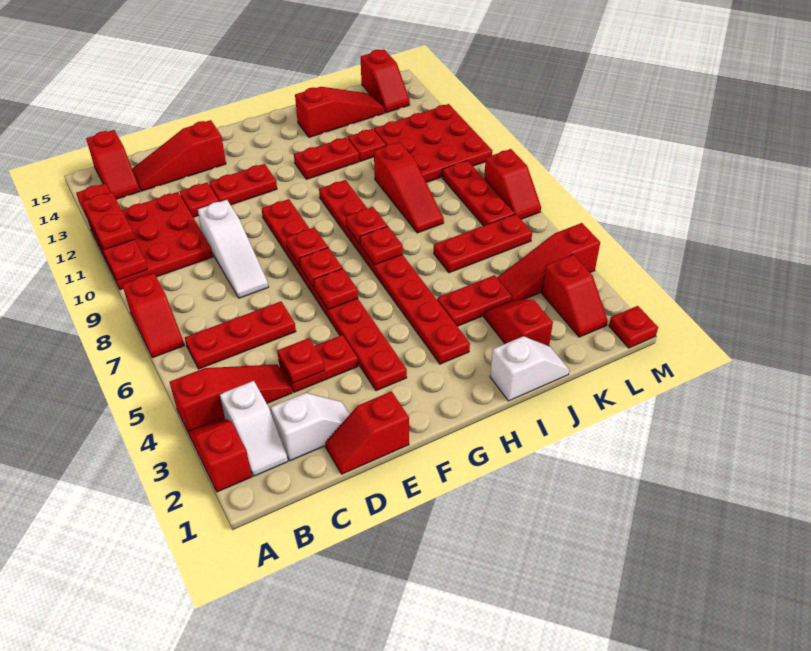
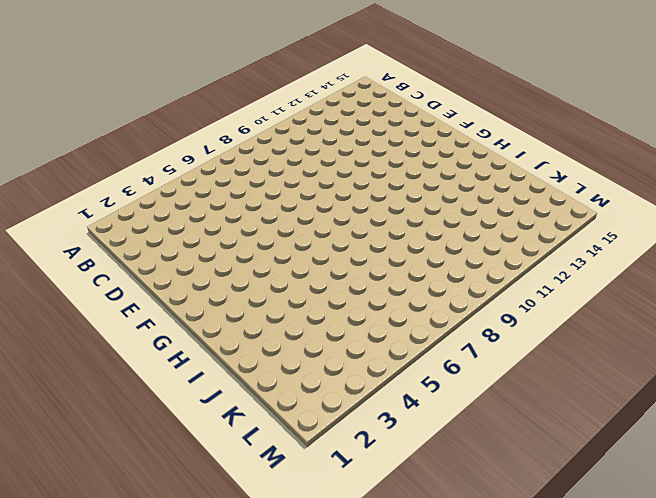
none -> red 1x2 slope [189,418,252,492]
none -> red 1x3 slope [170,364,292,433]
none -> red 1x2 slope [122,273,184,358]
none -> red 3x3 plate [89,192,213,290]

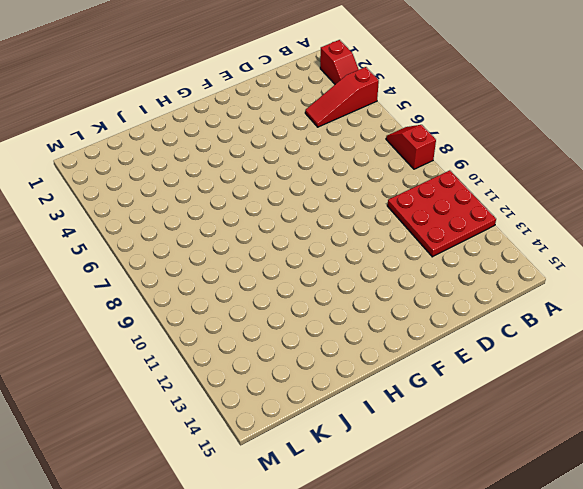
none -> white 1x2 slope [220,381,288,476]
none -> red 1x3 plate [185,302,296,369]
none -> red 1x2 slope [86,130,140,199]
none -> white 1x2 slope [271,393,350,461]

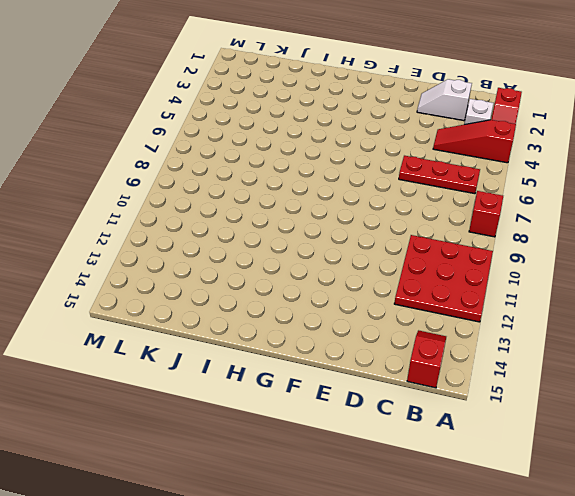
none -> red 1x3 slope [132,120,226,191]
none -> red 1x2 slope [325,391,409,474]
none -> red 1x2 plate [279,335,358,392]
none -> white 1x3 slope [198,200,268,298]

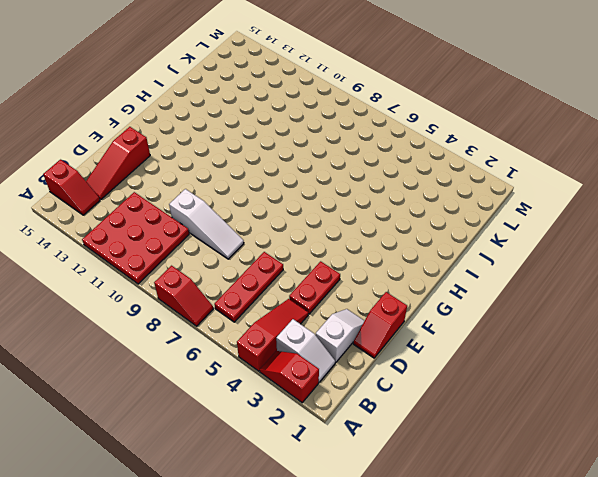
none -> red 1x1 plate [180,182,219,217]
none -> red 1x2 plate [209,164,277,205]
none -> red 1x8 plate [262,199,407,391]
none -> red 1x8 plate [319,180,470,364]

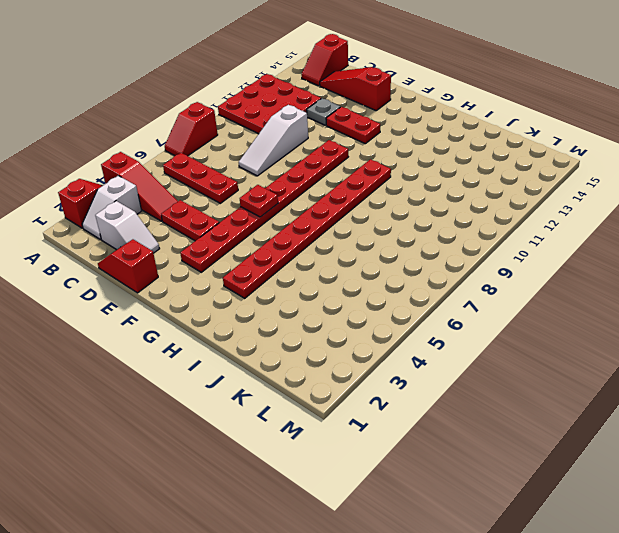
grey 1x1 plate [307,98,340,125] -> red 1x1 plate [180,182,219,217]
none -> red 1x2 plate [294,137,359,179]
none -> white 1x2 slope [490,336,569,401]
none -> red 1x2 plate [437,275,512,326]
none -> red 1x3 slope [295,87,385,137]

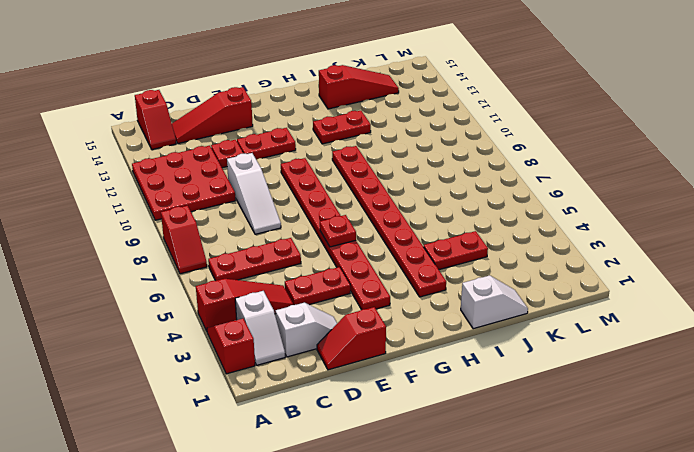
none -> red 1x2 slope [484,299,553,346]
none -> red 1x3 plate [434,214,532,273]
none -> red 1x3 slope [374,142,444,233]
none -> red 1x1 plate [348,129,386,161]

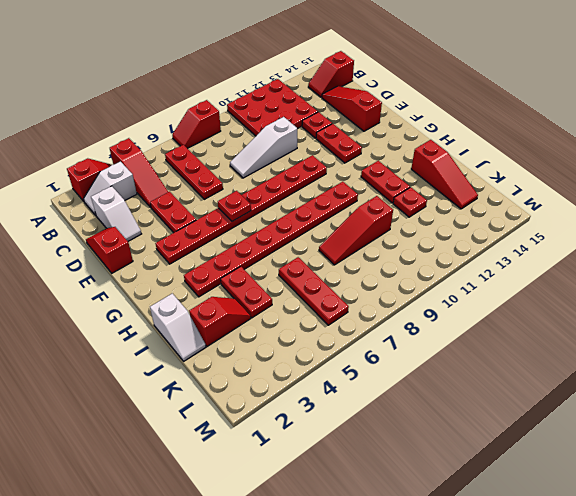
none -> red 1x3 slope [497,223,600,301]
none -> red 3x3 plate [374,104,492,183]
none -> red 1x2 slope [542,255,608,337]
none -> red 1x3 plate [442,160,515,226]

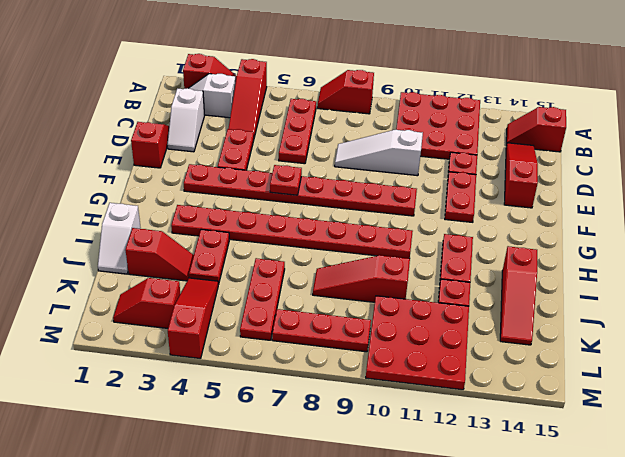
none -> red 1x2 slope [361,50,410,113]
none -> red 1x1 plate [609,306,658,348]
none -> red 1x2 slope [484,149,541,219]
none -> red 1x4 plate [76,183,148,280]

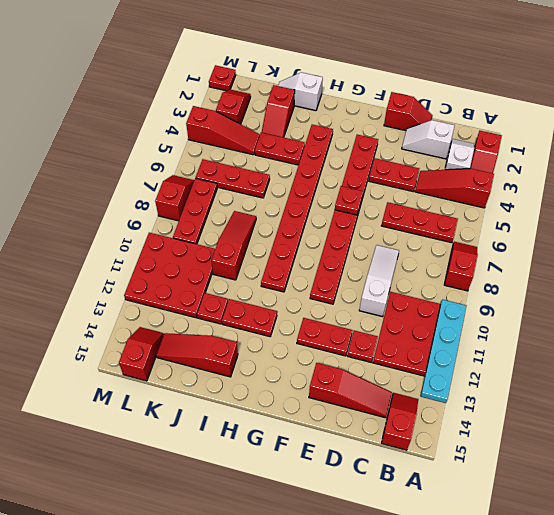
cyan 1x4 plate [421,300,466,403] -> red 1x4 plate [76,183,148,280]
none -> red 1x1 plate [277,338,325,383]
none -> red 1x1 plate [299,248,342,287]
none -> red 1x1 plate [286,227,328,266]
none -> red 1x1 plate [360,226,403,265]

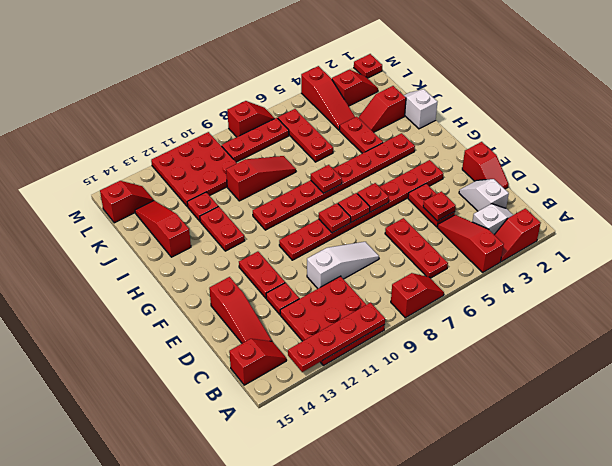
none -> red 1x1 plate [346,207,387,244]
none -> red 1x2 plate [82,192,135,250]

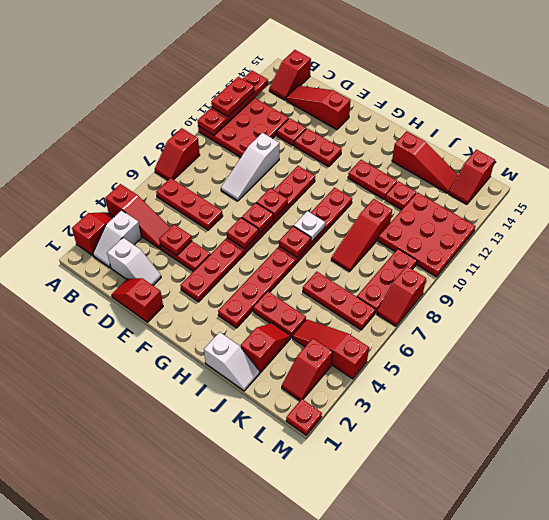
white 1x1 plate [294,211,325,242] -> red 1x1 plate [346,207,387,244]

